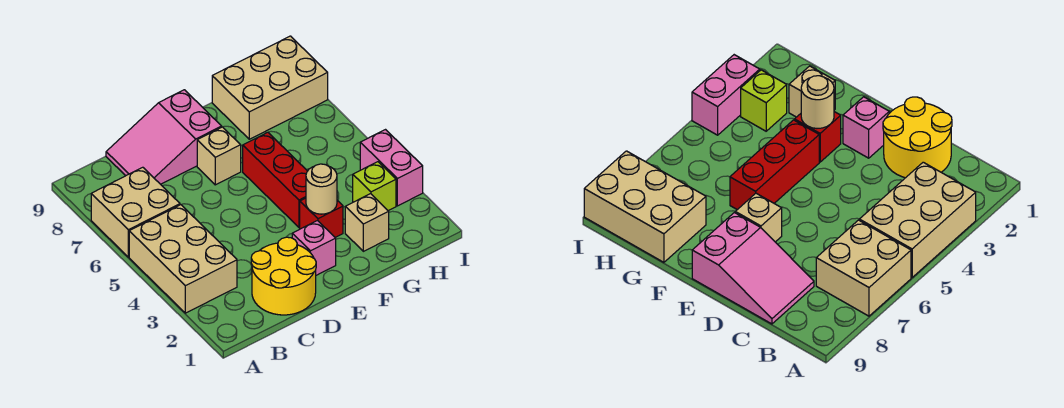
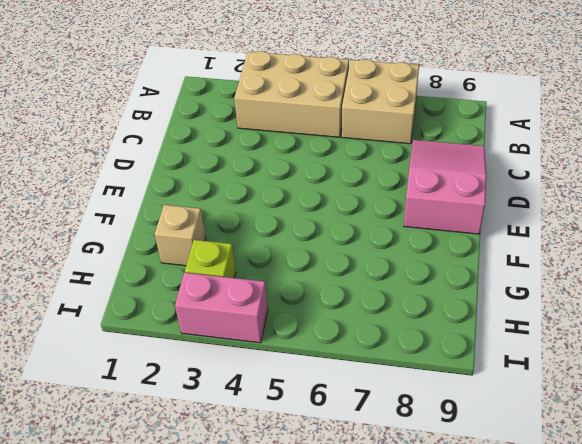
none -> yellow 2x2 round brick [251,237,316,315]
none -> pink 1x1 brick [292,221,336,275]
none -> tan 1x1 brick [197,127,241,185]

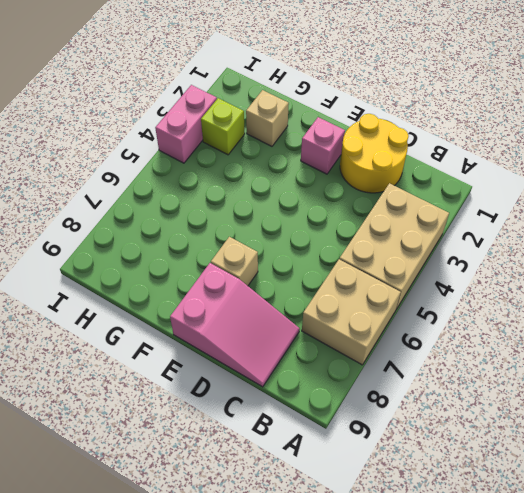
none -> red 1x1 brick [300,198,343,237]
none -> red 1x3 brick [243,132,307,227]
none -> tan 2x3 brick [212,36,328,139]

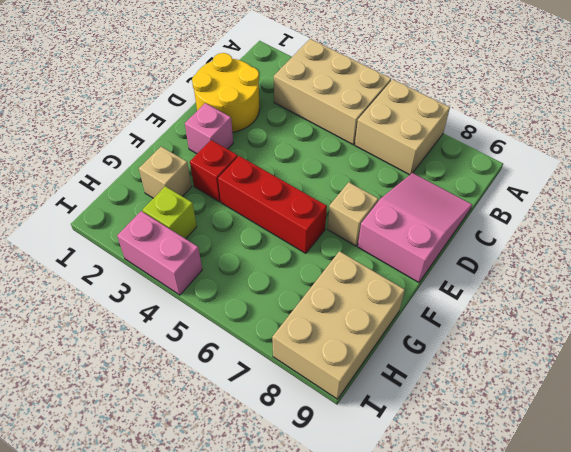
none -> tan 1x1 round brick [306,164,337,214]

